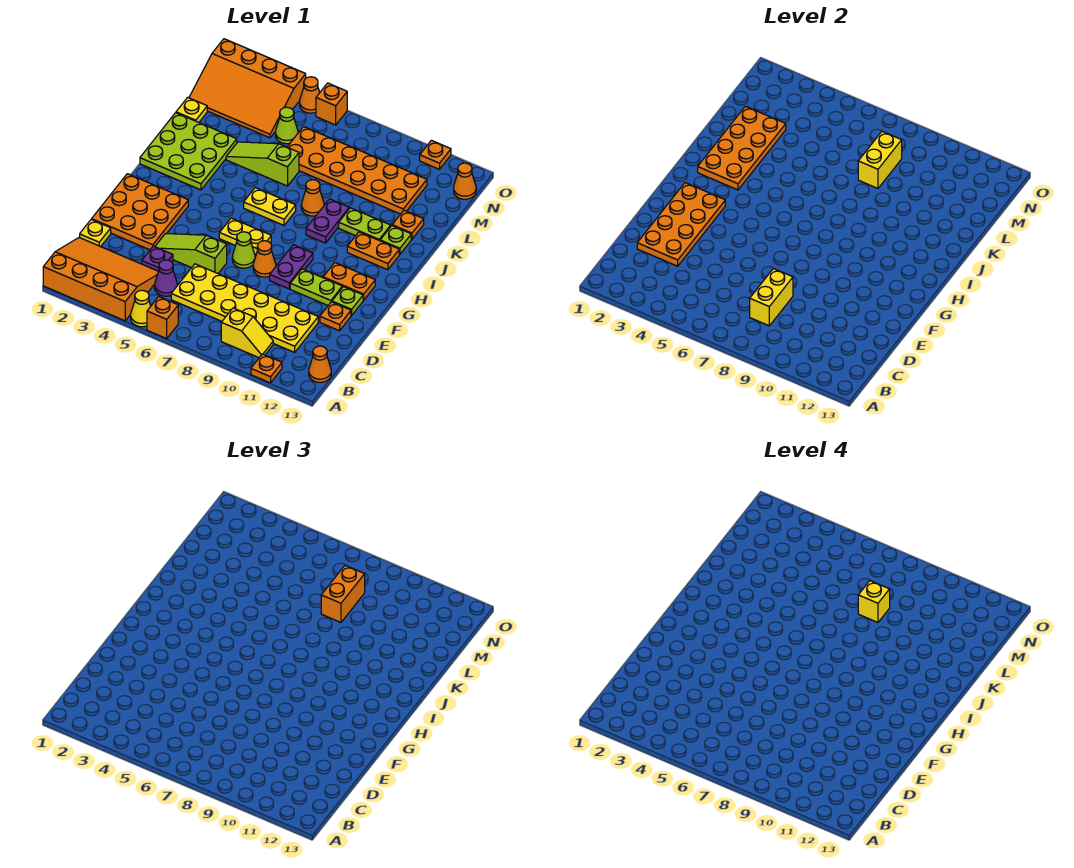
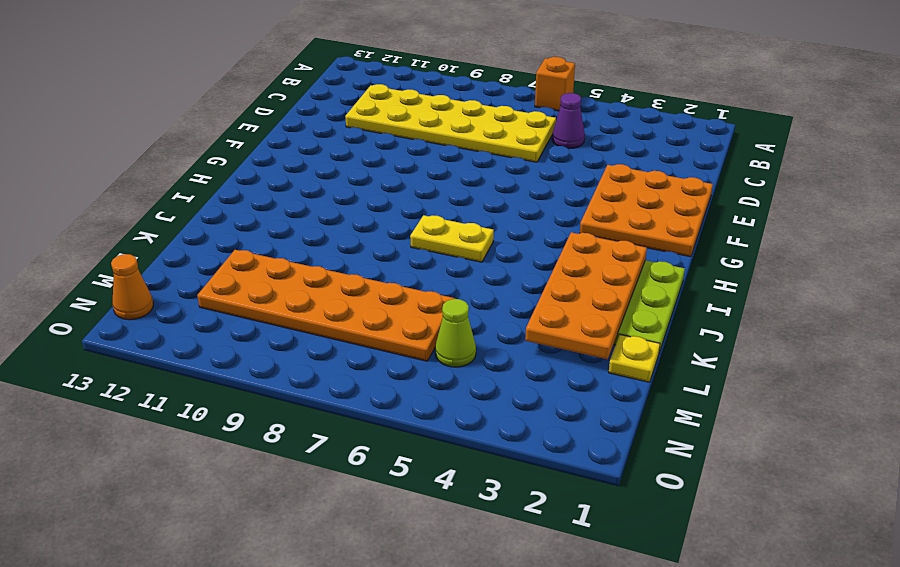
none -> orange 3x4 slope [43,237,158,321]
none -> yellow 1x1 cone [131,290,151,327]
none -> orange 1x1 plate [251,354,282,383]
none -> yellow 1x2 slope [221,308,273,358]

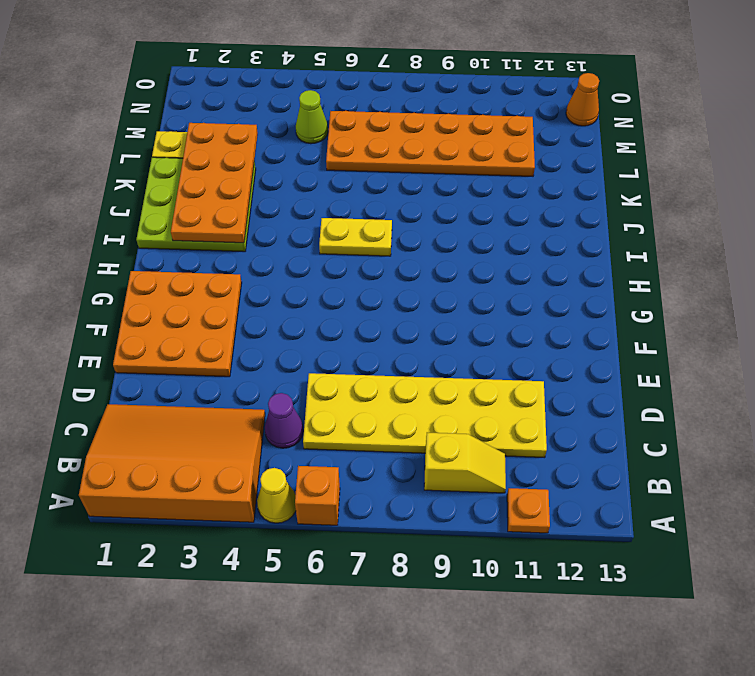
none -> orange 1x1 cone [309,346,331,382]
none -> yellow 1x1 plate [80,219,111,247]
none -> purple 1x1 plate [142,246,173,271]
none -> lime 1x3 slope [155,233,227,273]

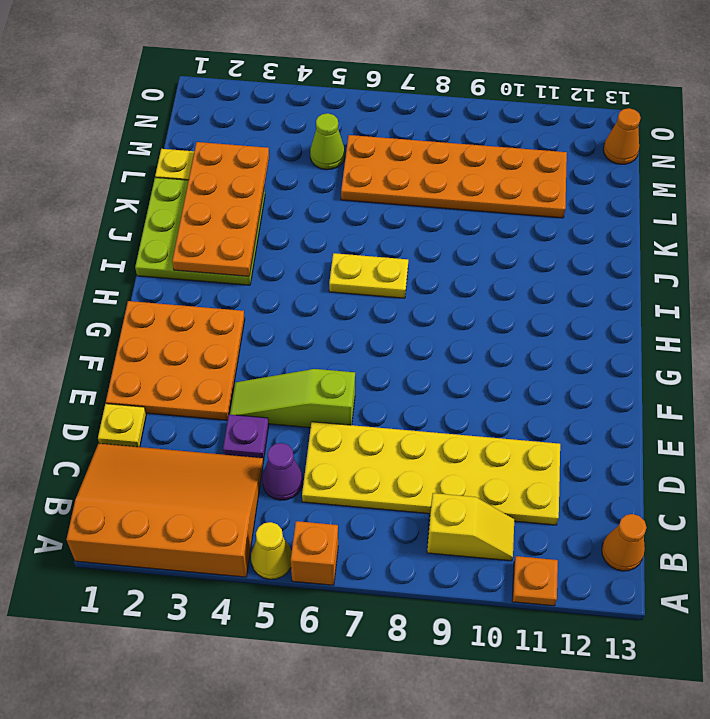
none -> orange 1x1 plate [320,302,351,331]
none -> lime 1x1 cone [232,232,255,268]
none -> orange 1x1 cone [253,241,276,277]
none -> purple 1x2 plate [270,245,313,289]

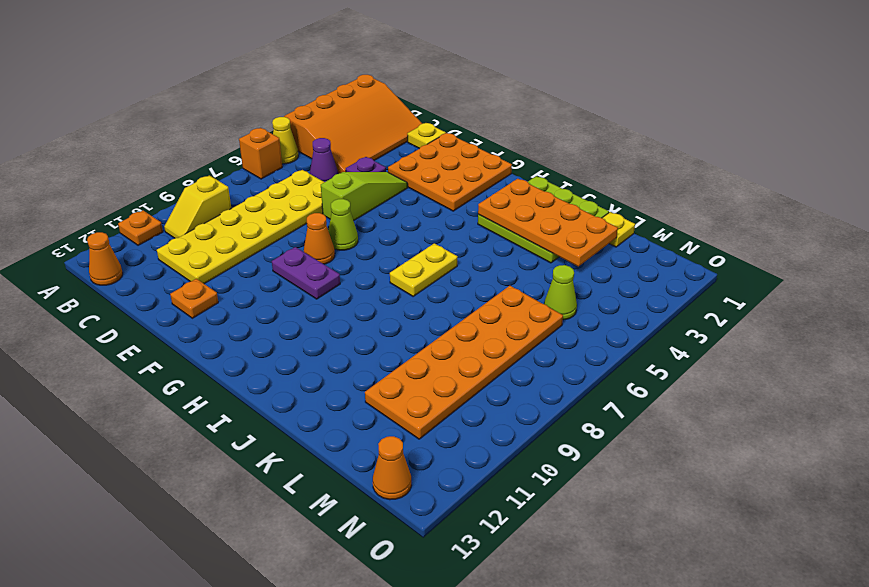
none -> lime 1x2 plate [290,269,342,305]
none -> lime 1x1 plate [332,287,363,316]
none -> yellow 1x2 plate [219,218,271,254]
none -> orange 1x2 plate [323,263,375,300]

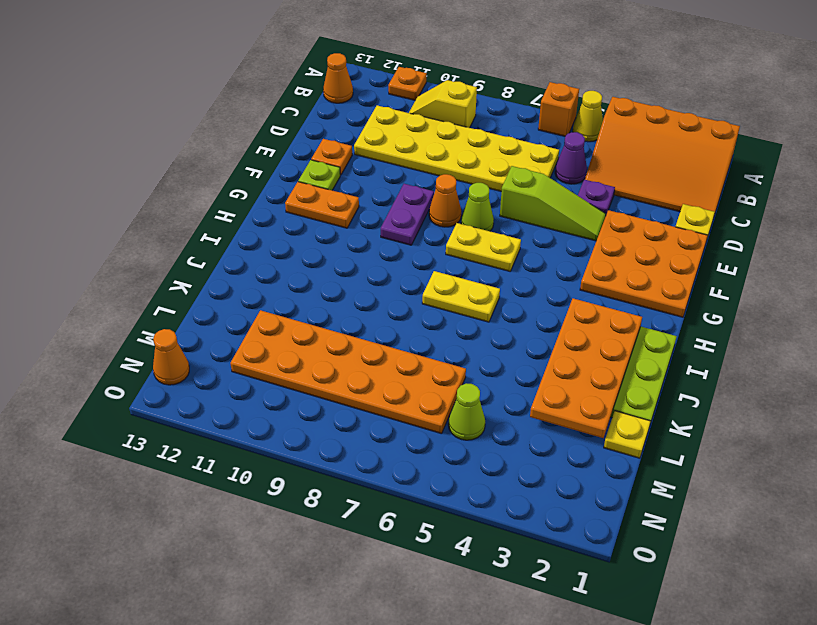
none -> lime 1x2 plate [290,269,342,305]
none -> purple 1x2 plate [306,199,349,243]
none -> orange 1x2 plate [347,232,399,270]
none -> orange 1x1 cone [301,180,324,216]

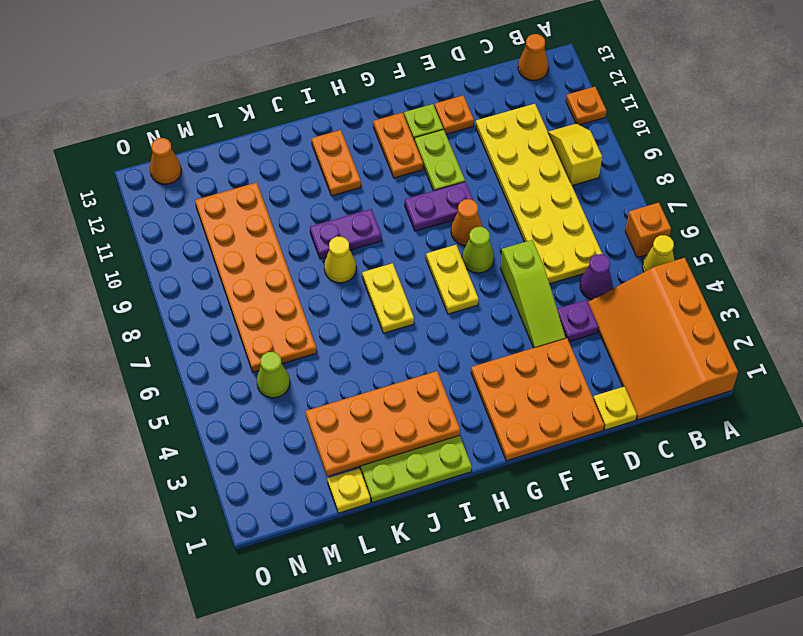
yellow 1x1 cone [324,237,356,283] -> orange 1x1 cone [301,180,324,216]
none -> lime 1x2 plate [339,208,391,241]
none -> lime 1x1 plate [380,226,411,255]
none -> lime 1x3 slope [226,142,299,186]
none -> orange 1x1 plate [392,210,424,239]

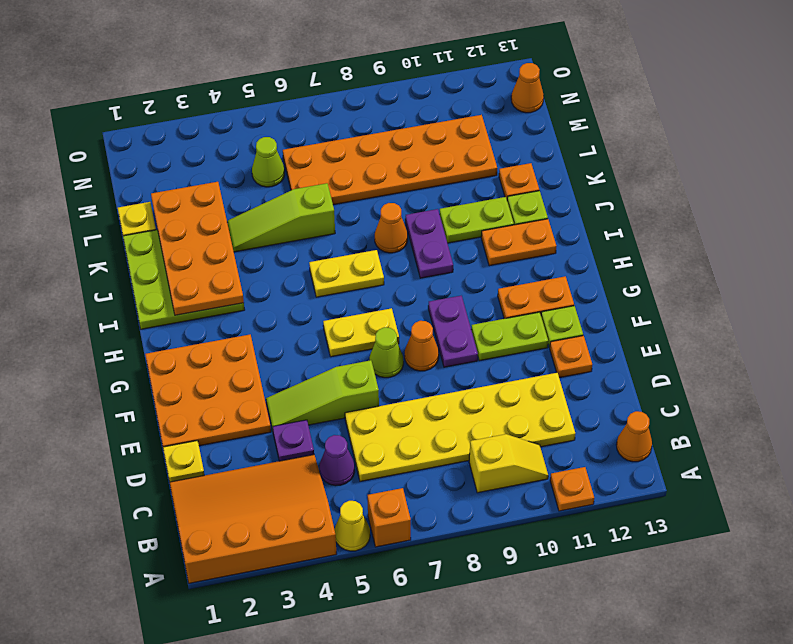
none -> orange 3x4 slope [189,39,306,138]
none -> orange 1x1 cone [300,77,320,113]
none -> orange 1x1 brick [316,83,347,125]
none -> orange 1x1 plate [420,140,451,169]

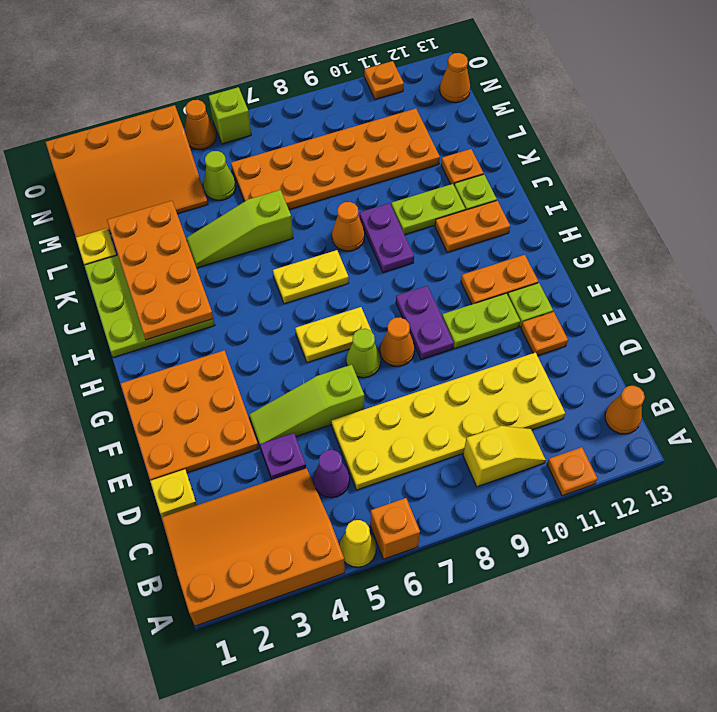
lime 1x1 brick [209,87,251,144] -> orange 1x1 brick [316,83,347,125]
none -> yellow 1x2 brick [750,269,793,326]
none -> orange 2x4 plate [637,183,725,266]
none -> yellow 1x2 brick [858,131,902,188]
none -> orange 1x2 brick [321,565,365,622]

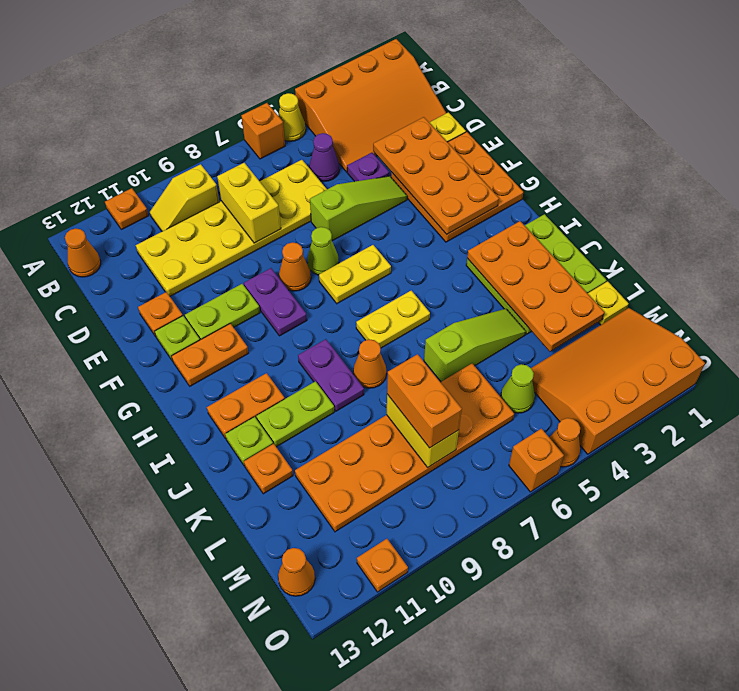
none -> yellow 1x1 brick [858,581,890,622]

